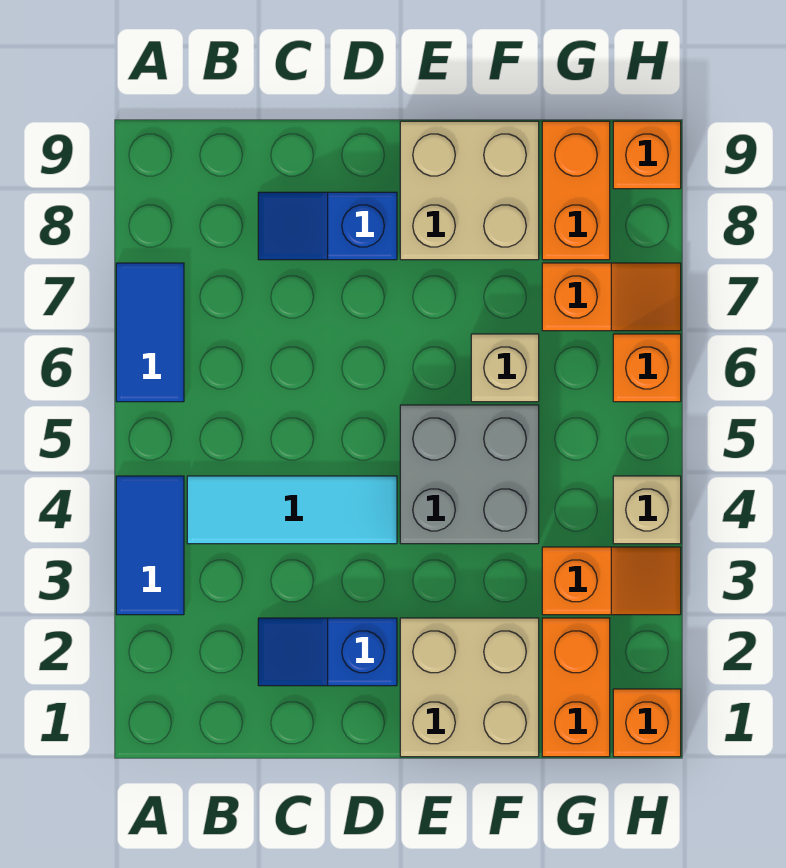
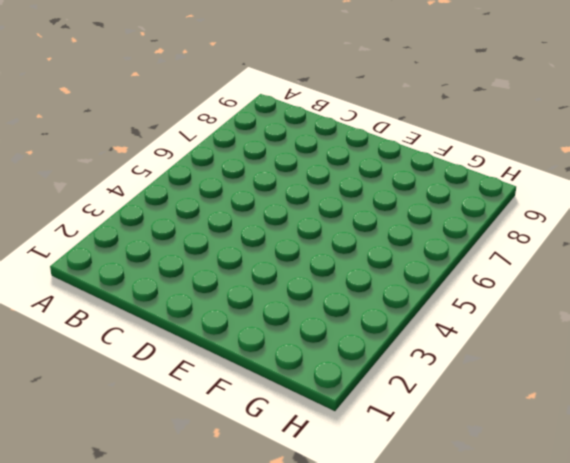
none -> blue 1x2 tile [116,476,184,615]
none -> blue 1x2 tile [116,263,184,402]
none -> cyan 1x3 tile [187,476,397,544]

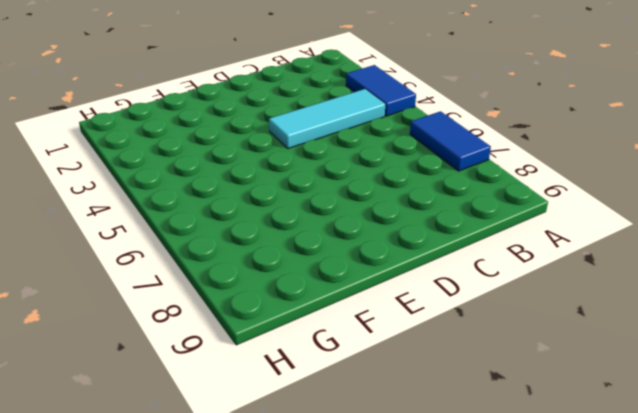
none -> blue 1x2 slope [258,618,397,686]
none -> blue 1x2 slope [258,192,397,260]
none -> tan 2x2 brick [400,618,539,757]

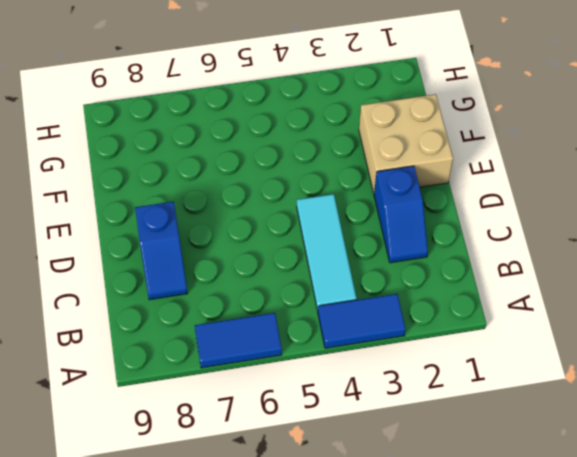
none -> grey 2x2 brick [400,405,539,544]
none -> tan 2x2 brick [400,121,539,260]
none -> tan 1x1 brick [471,334,539,402]

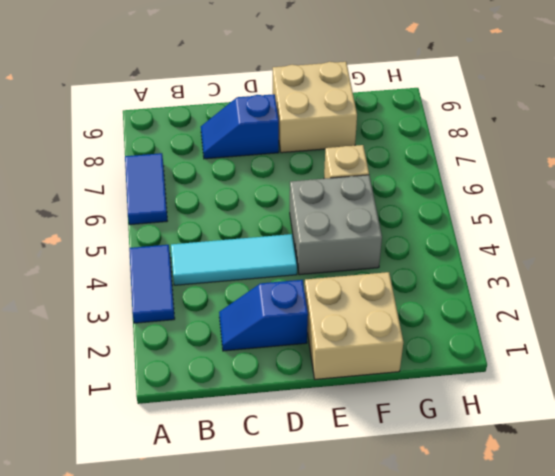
none -> orange 1x2 brick [542,618,610,757]
none -> orange 1x2 slope [542,547,681,615]
none -> orange 1x2 slope [542,263,681,331]

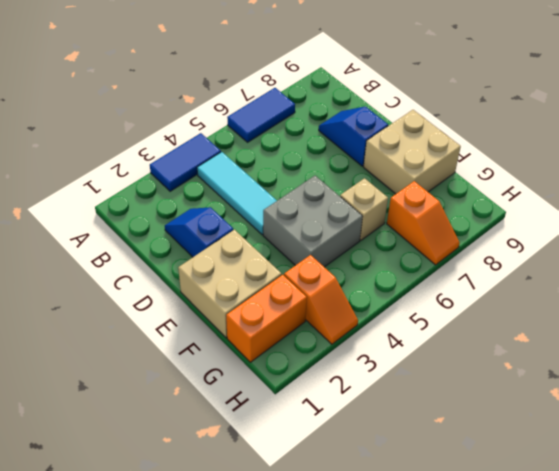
none -> orange 1x2 brick [542,121,610,260]
none -> orange 1x1 brick [613,689,681,757]
none -> tan 1x1 brick [613,476,681,544]

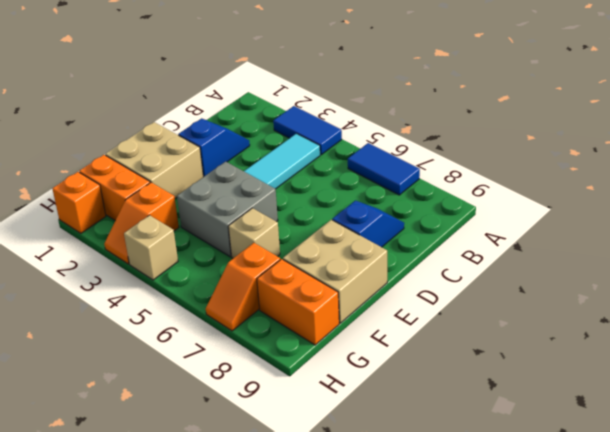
none -> orange 1x1 brick [613,334,681,402]
none -> orange 1x1 brick [613,121,681,189]

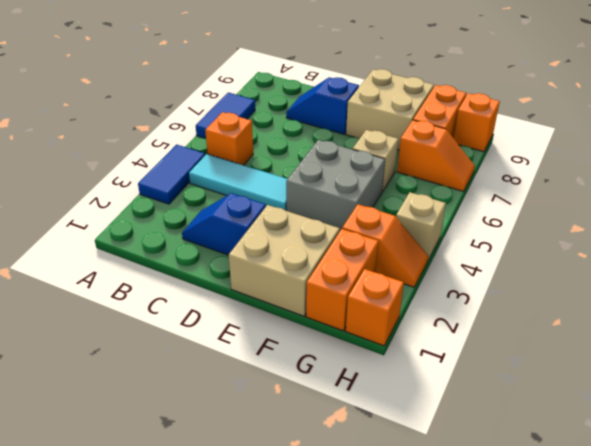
orange 1x1 brick [205,112,253,165] -> orange 1x1 brick moved to [613,334,681,402]

